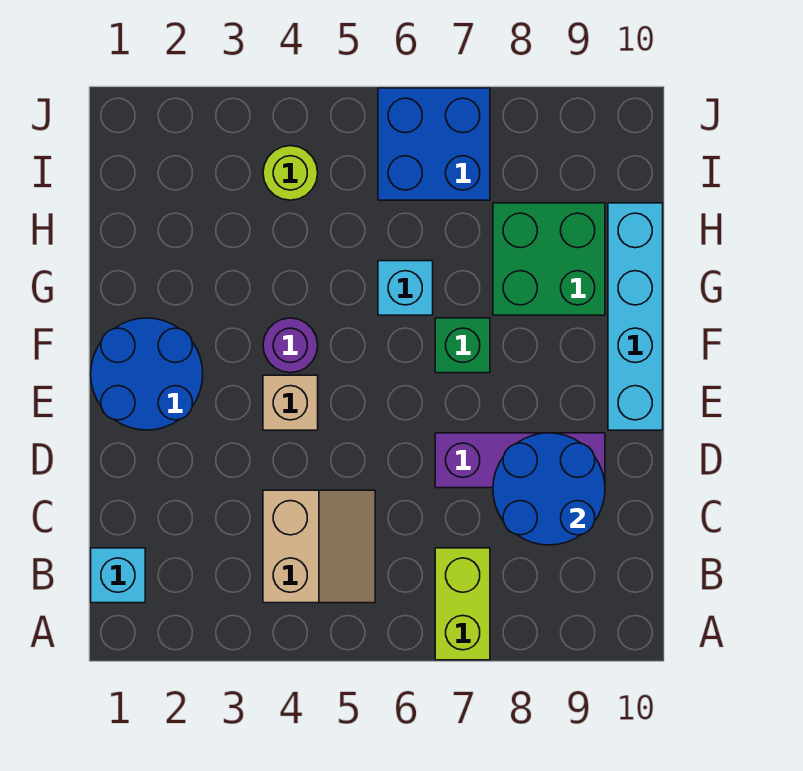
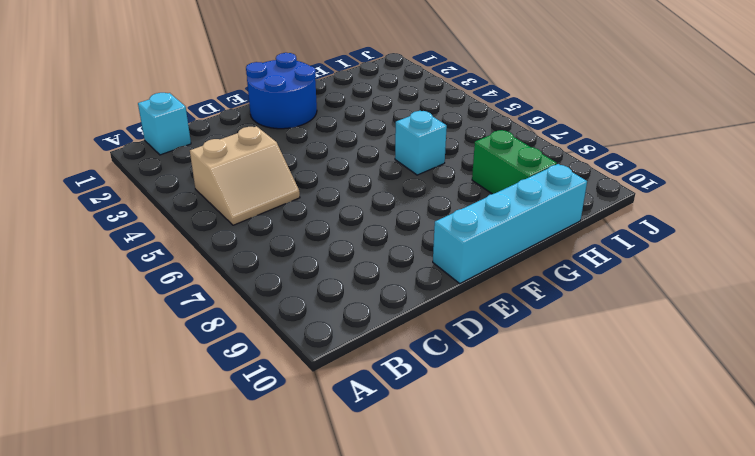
green 1x2 brick [472,130,557,194] -> green 2x2 brick [493,203,605,315]
none -> lime 1x2 brick [435,548,490,660]
none -> purple 1x3 brick [435,433,605,488]
none -> tan 1x1 brick [263,375,318,430]

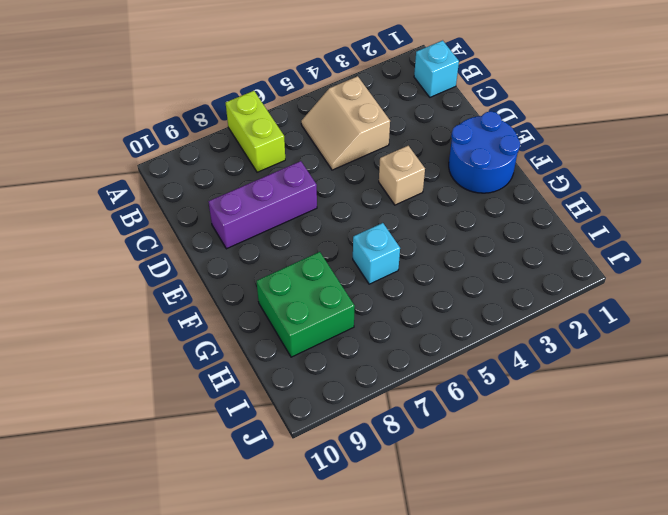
none -> cyan 1x4 brick [608,203,663,430]
none -> purple 1x1 round brick [263,318,318,373]
none -> green 1x1 brick [435,318,490,373]

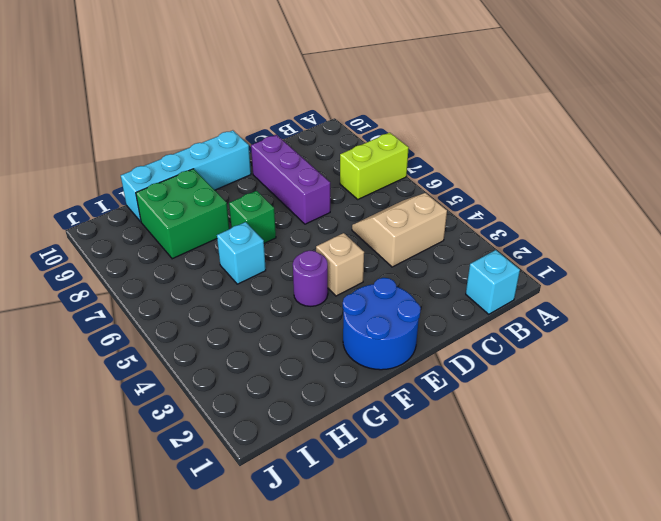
none -> lime 1x1 round brick [263,146,318,200]
none -> blue 2x2 brick [378,88,490,200]
none -> blue 2x2 round brick [493,433,605,545]

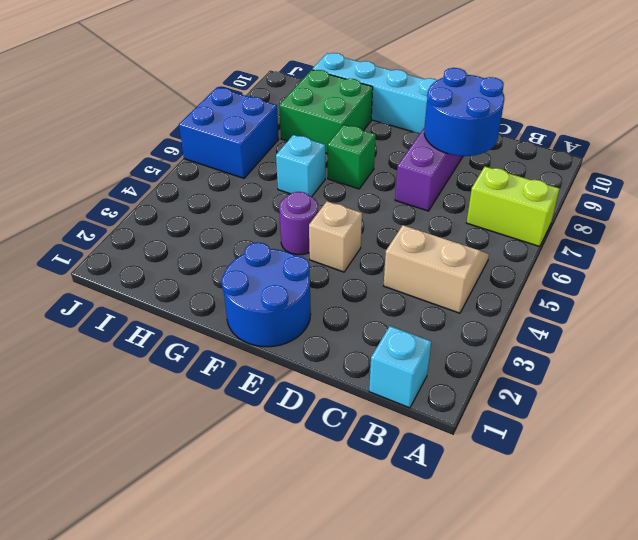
none -> lime 1x1 round brick [263,146,318,200]

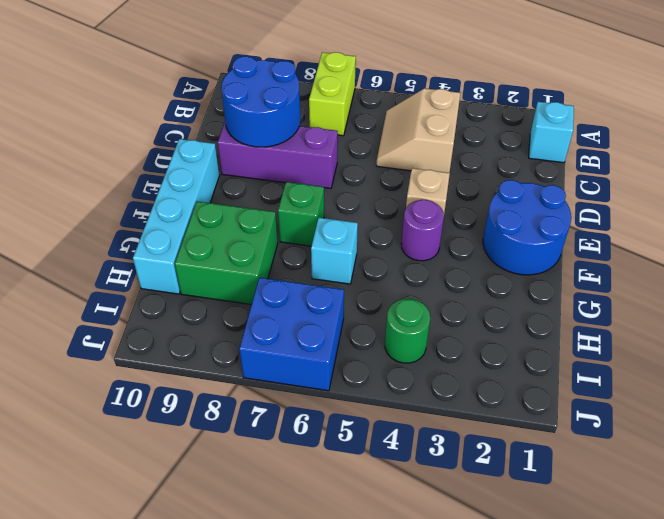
green 1x1 round brick [385,299,430,363] -> lime 1x1 round brick [263,146,318,200]

